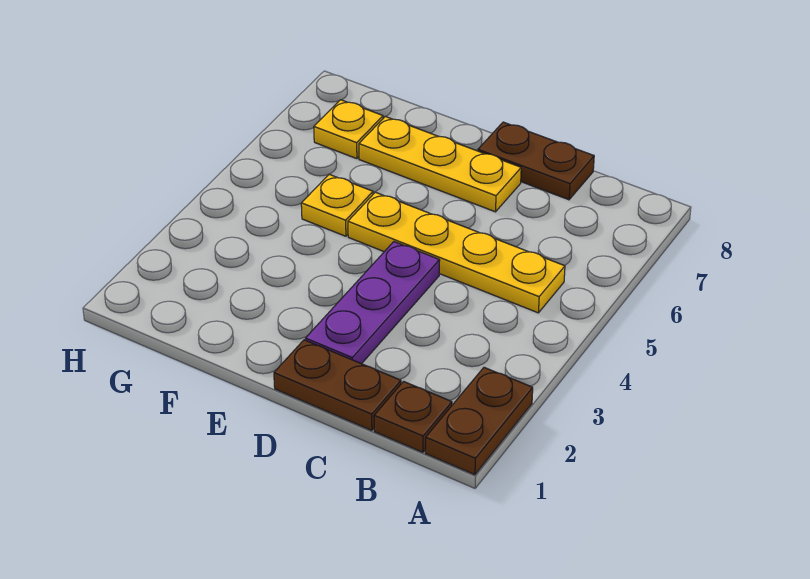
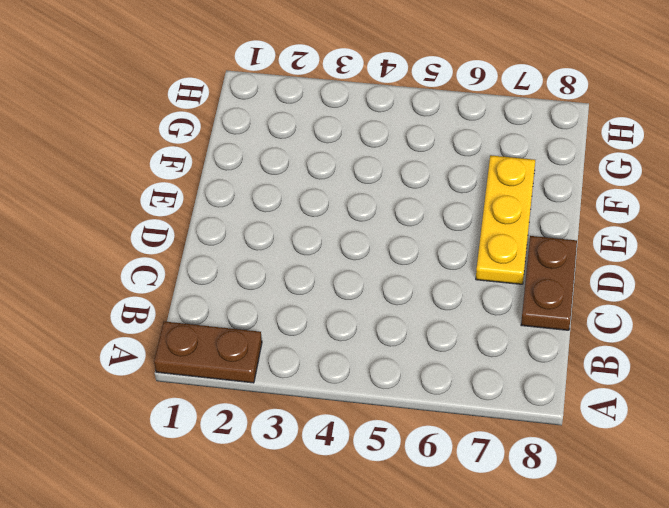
none -> brown 1x1 plate [374,381,452,452]
none -> yellow 1x4 plate [348,192,565,313]

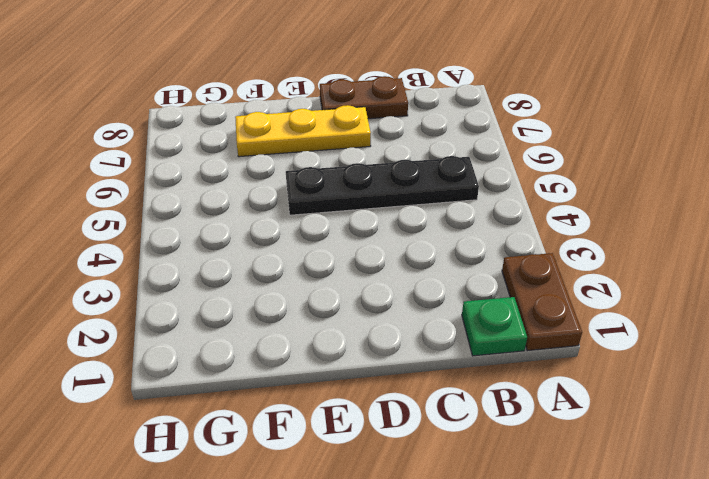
green 1x1 plate [462,297,527,356] -> brown 1x1 plate [374,381,452,452]
black 1x4 plate [286,156,479,215] -> yellow 1x4 plate [348,192,565,313]
none -> brown 1x2 plate [274,340,401,430]
none -> purple 1x3 plate [305,242,440,364]

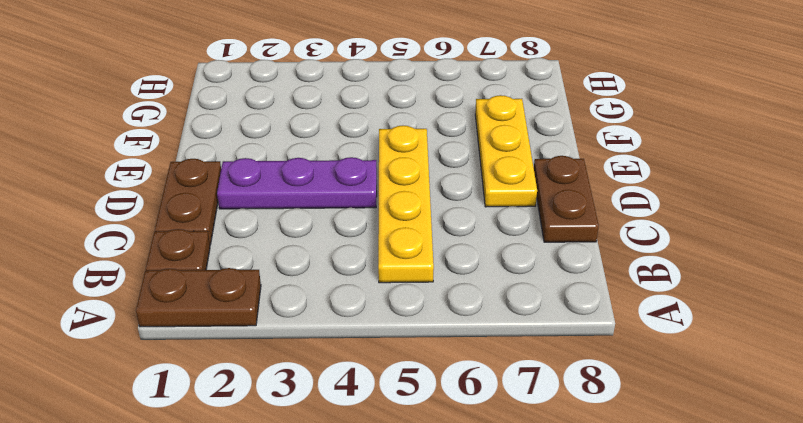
none -> yellow 1x1 plate [301,174,373,236]
none -> yellow 1x1 plate [314,100,383,159]

